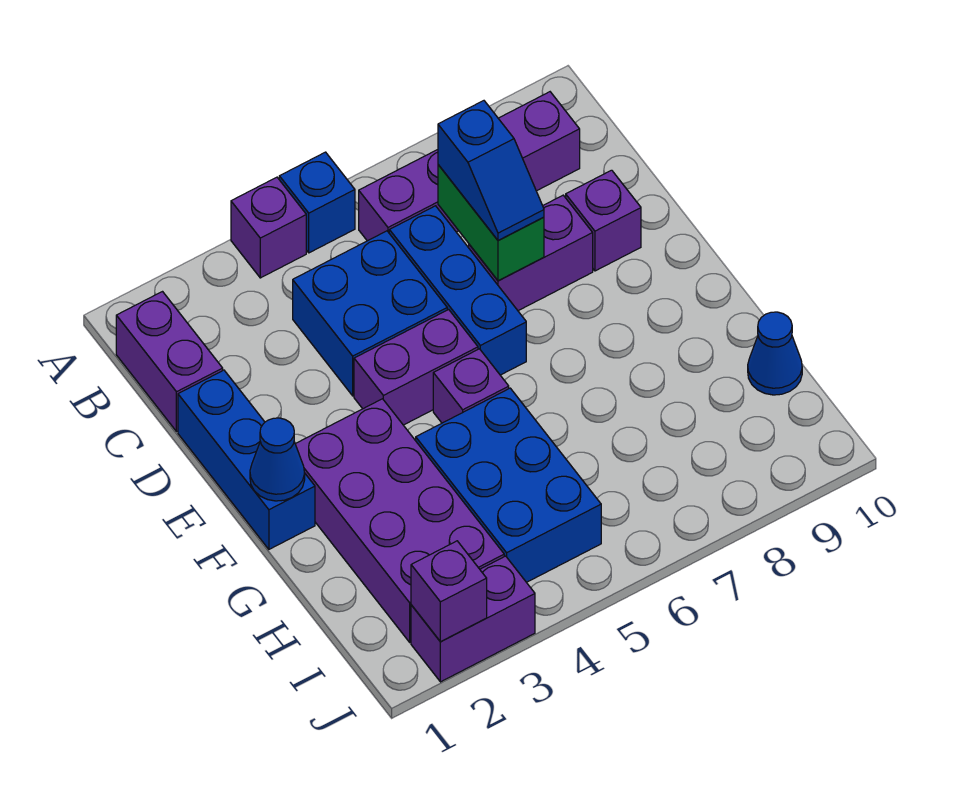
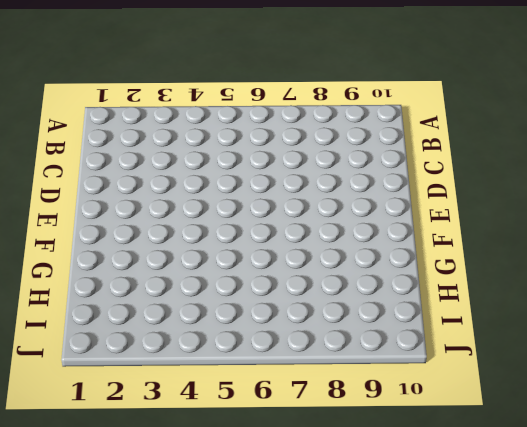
none -> purple 1x1 brick [231,177,306,278]
none -> blue 1x1 brick [279,152,355,253]
none -> purple 1x2 brick [116,292,223,432]

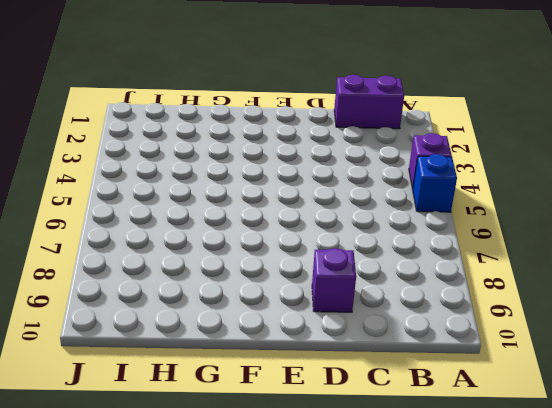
none -> purple 1x4 brick [359,92,580,241]
none -> blue 2x2 brick [293,231,447,396]
none -> blue 1x3 brick [389,206,526,375]

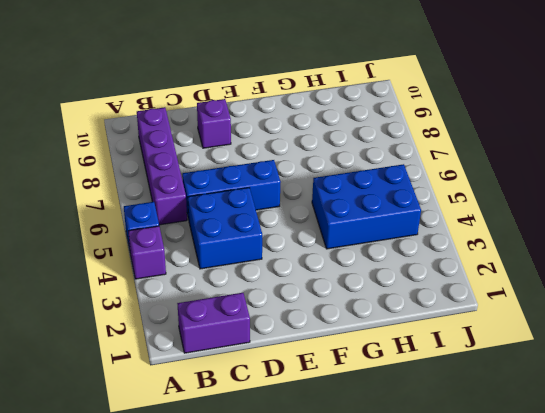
none -> blue 1x3 brick [178,370,315,549]
none -> purple 1x2 brick [469,195,593,311]
none -> purple 1x2 brick [354,310,478,425]

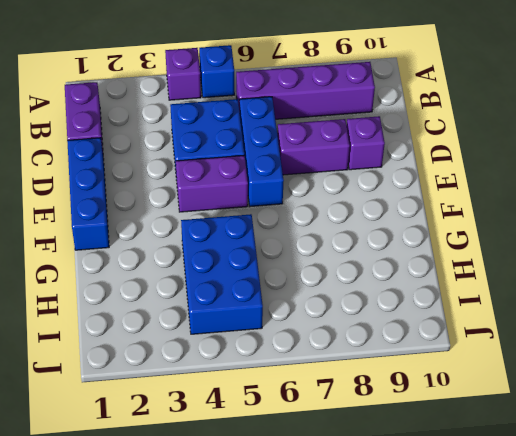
none -> purple 2x4 brick [295,399,504,642]
none -> purple 1x1 brick [433,349,509,423]
none -> blue 1x1 cone [748,312,802,395]

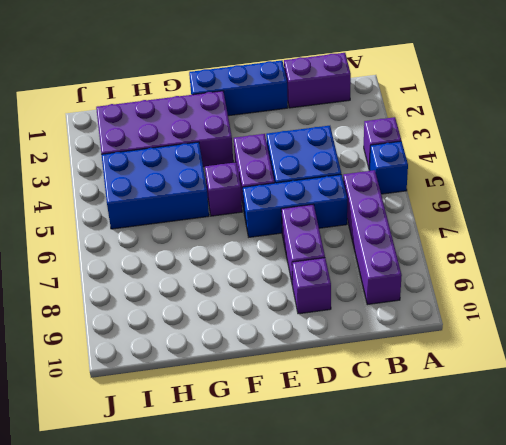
none -> blue 1x1 cone [748,312,802,395]
none -> purple 1x2 brick [411,556,535,682]
none -> green 1x2 brick [438,165,544,281]

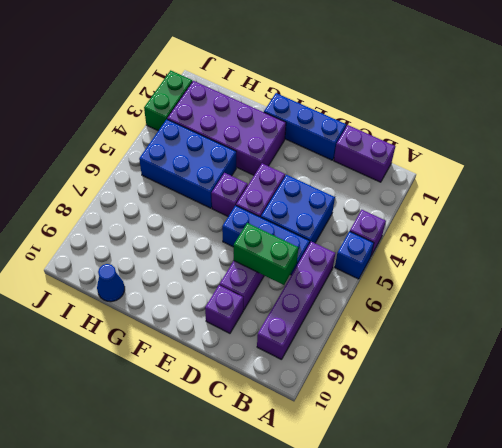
green 1x2 brick [144,70,192,131] -> purple 1x2 brick [411,556,535,682]
none -> blue 1x1 cone [250,418,305,501]
none -> purple 1x1 brick [411,541,487,642]
none -> blue 1x2 slope [438,101,544,241]

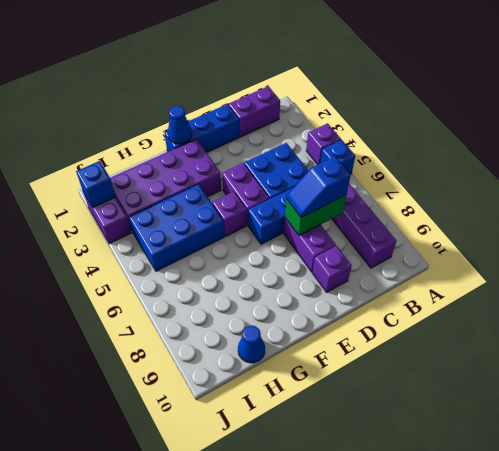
blue 1x1 brick [76,161,116,207] -> purple 1x1 brick [411,541,487,642]

